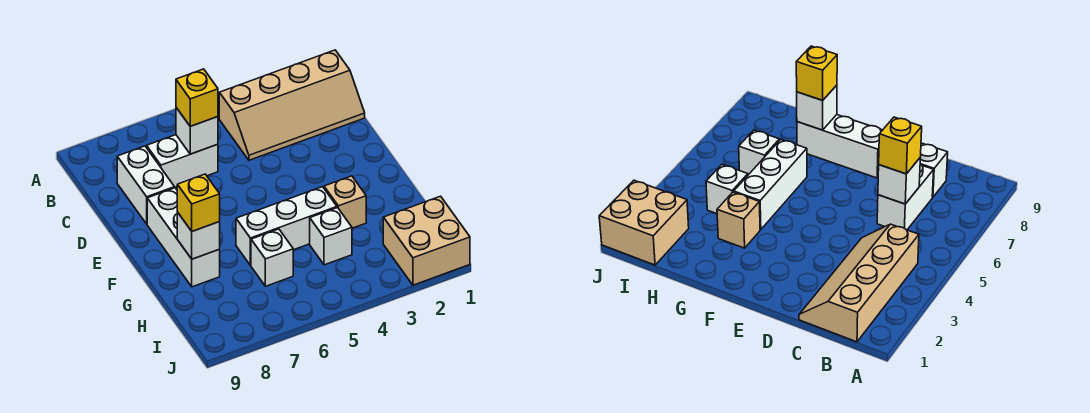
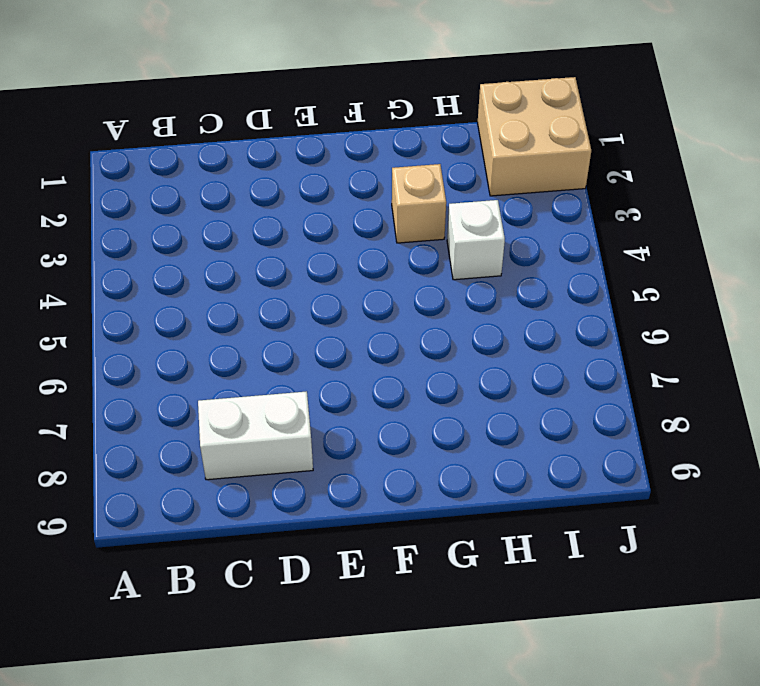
none -> tan 2x4 slope [219,50,365,160]
none -> white 1x2 brick [147,135,218,187]
none -> white 1x3 brick [147,188,220,287]

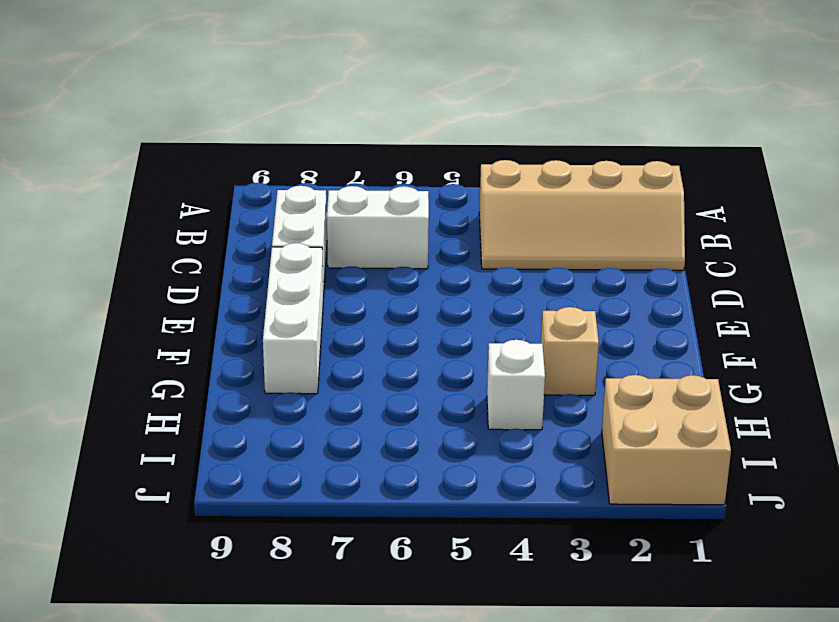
none -> white 1x3 brick [236,187,337,265]
none -> white 1x1 brick [251,229,293,286]
none -> white 1x1 brick [176,108,218,154]

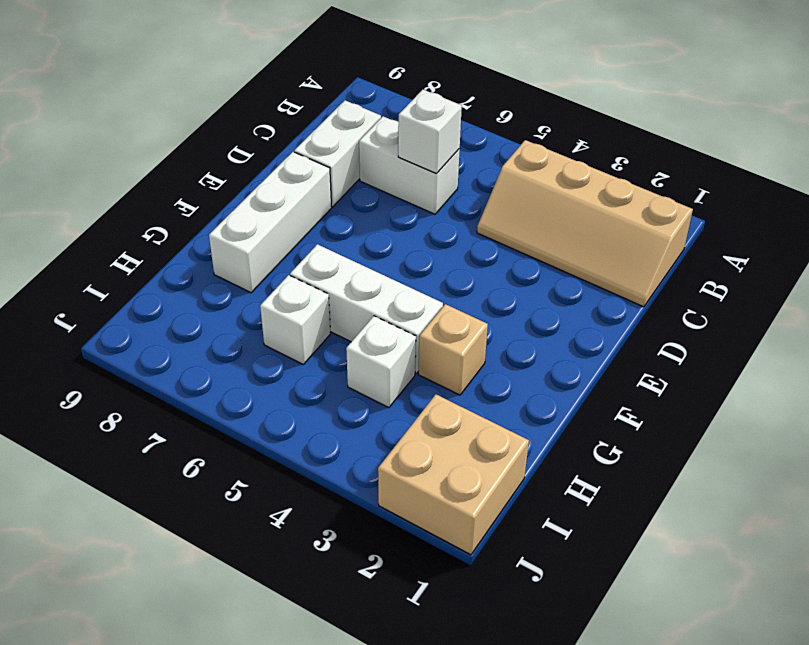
none -> white 1x1 brick [177,212,220,259]
none -> yellow 1x1 brick [176,69,218,126]
none -> yellow 1x1 brick [177,174,220,231]

